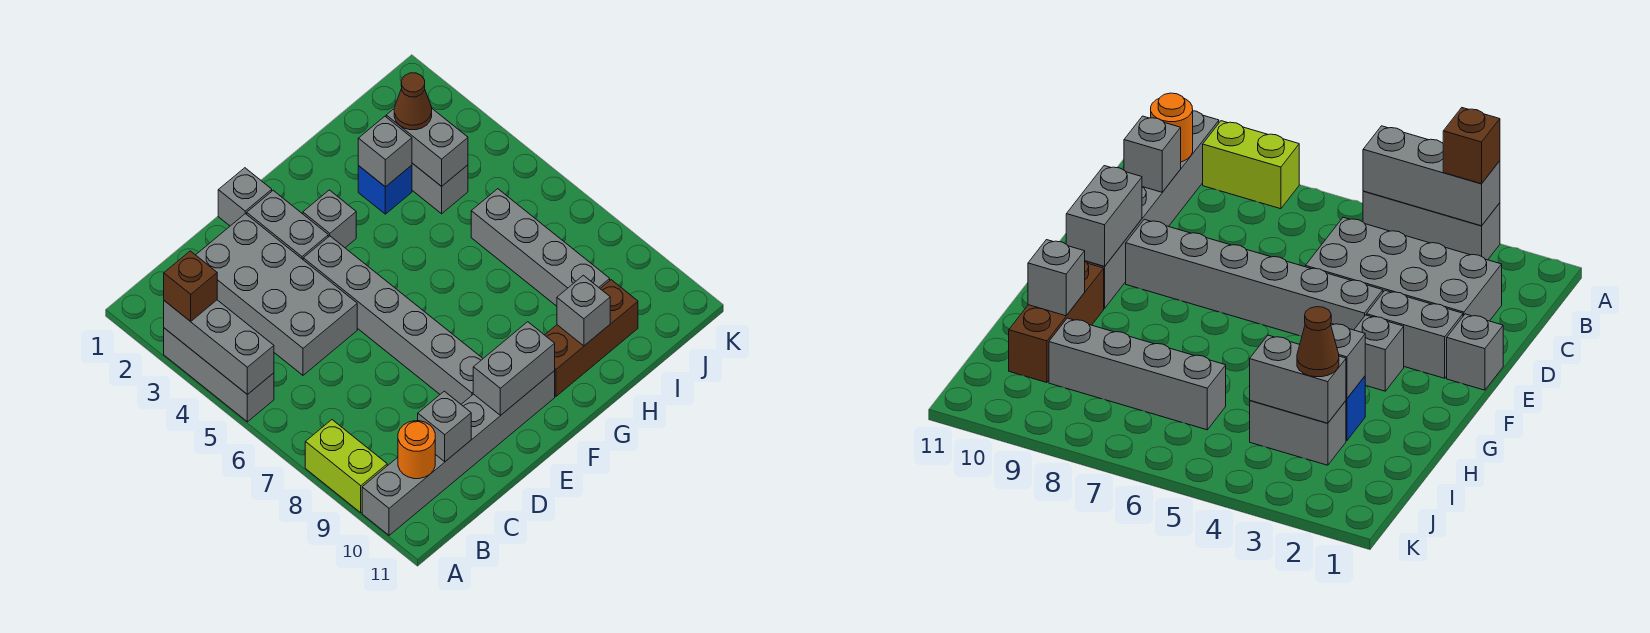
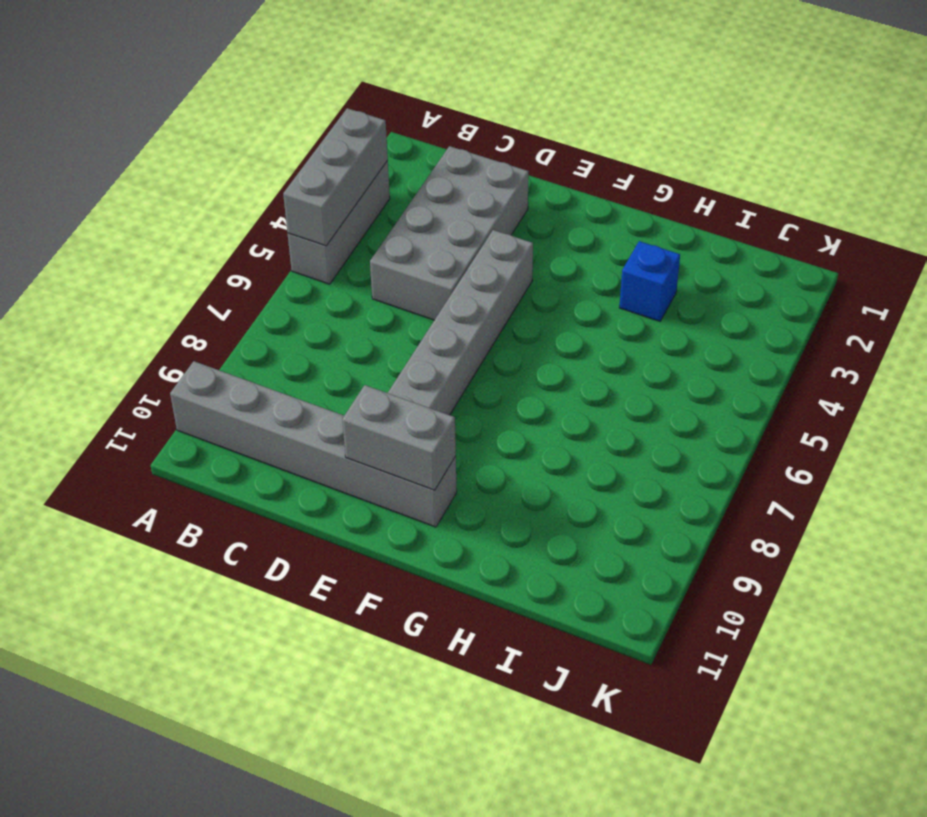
none -> lime 1x2 brick [305,420,387,513]
none -> grey 1x1 brick [218,168,272,226]
none -> grey 1x2 brick [247,191,328,259]

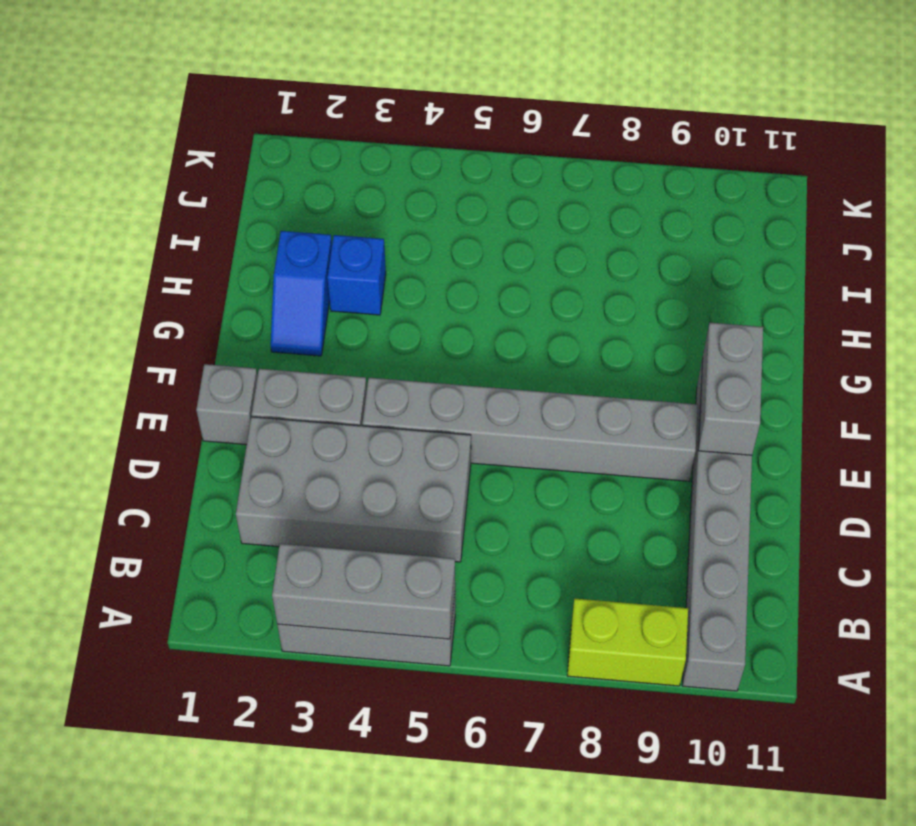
blue 1x2 slope [271,231,332,356] -> none
none -> grey 1x1 brick [303,190,356,248]
none -> brown 1x3 brick [545,280,638,396]
none -> grey 1x2 brick [412,163,468,214]

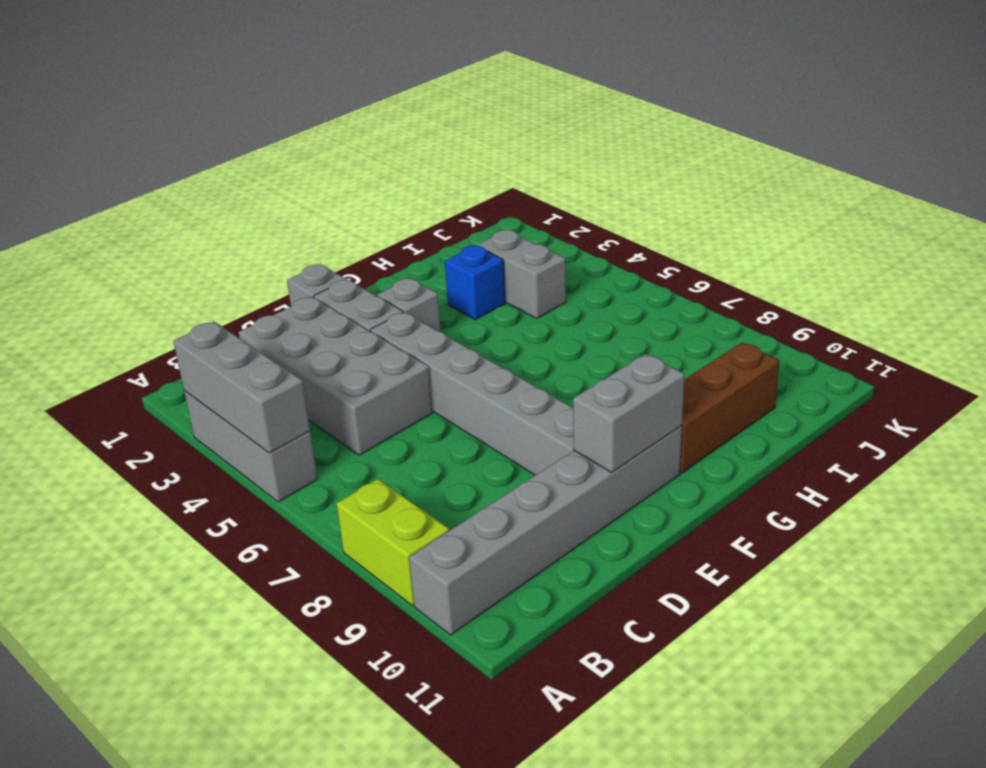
none -> grey 1x4 brick [471,189,610,306]
none -> orange 1x1 round brick [398,421,435,479]
none -> grey 1x1 brick [418,391,471,462]

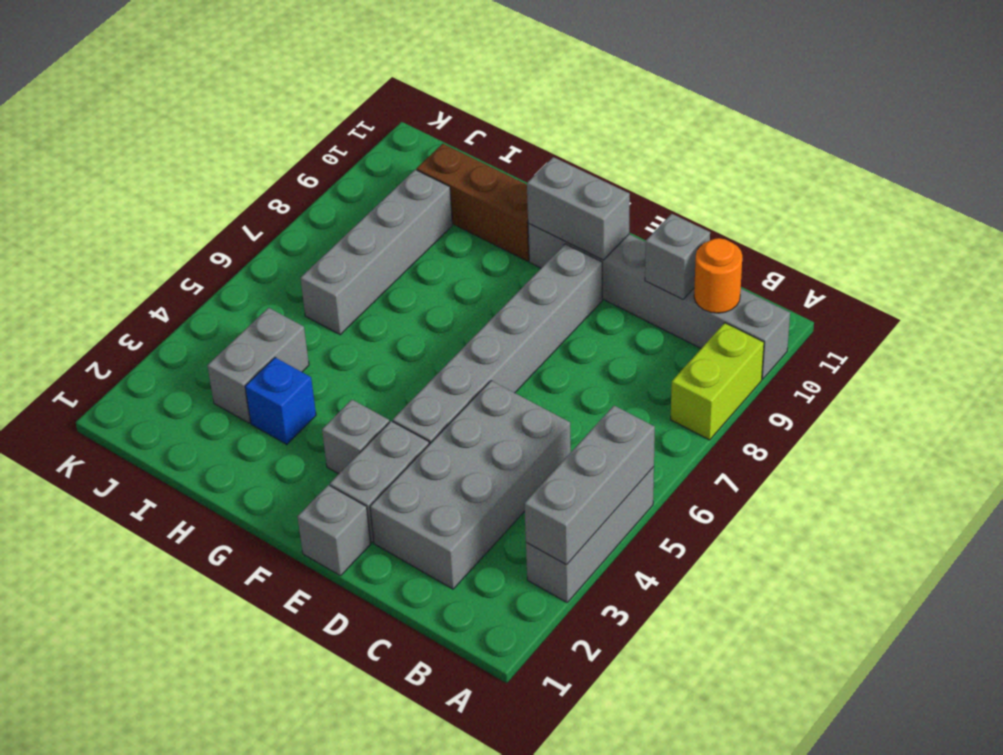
none -> grey 1x1 brick [358,116,412,187]
none -> grey 1x1 brick [557,275,610,346]
none -> grey 1x2 brick [386,109,468,186]

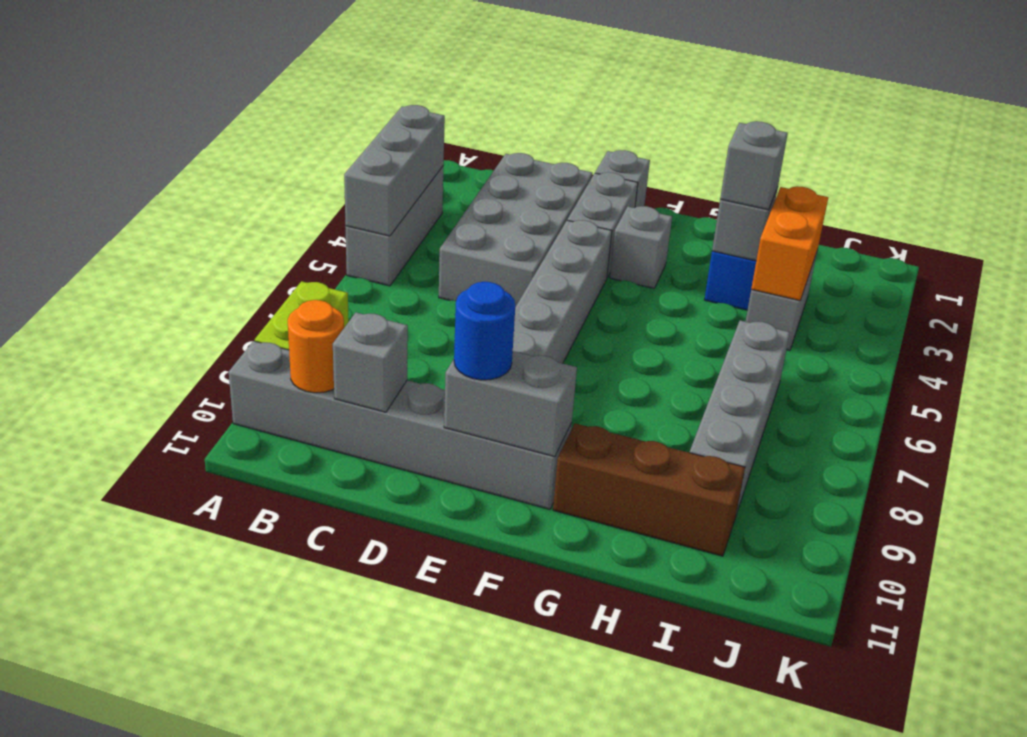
blue 1x1 round brick [454,282,515,380] -> none
grey 1x1 brick [720,121,788,210] -> grey 1x1 brick moved to [557,275,610,346]
orange 1x2 brick [751,186,828,301] -> grey 1x2 brick [386,109,468,186]
none -> brown 1x1 brick [164,251,217,321]
none -> brown 1x1 cone [394,73,432,130]

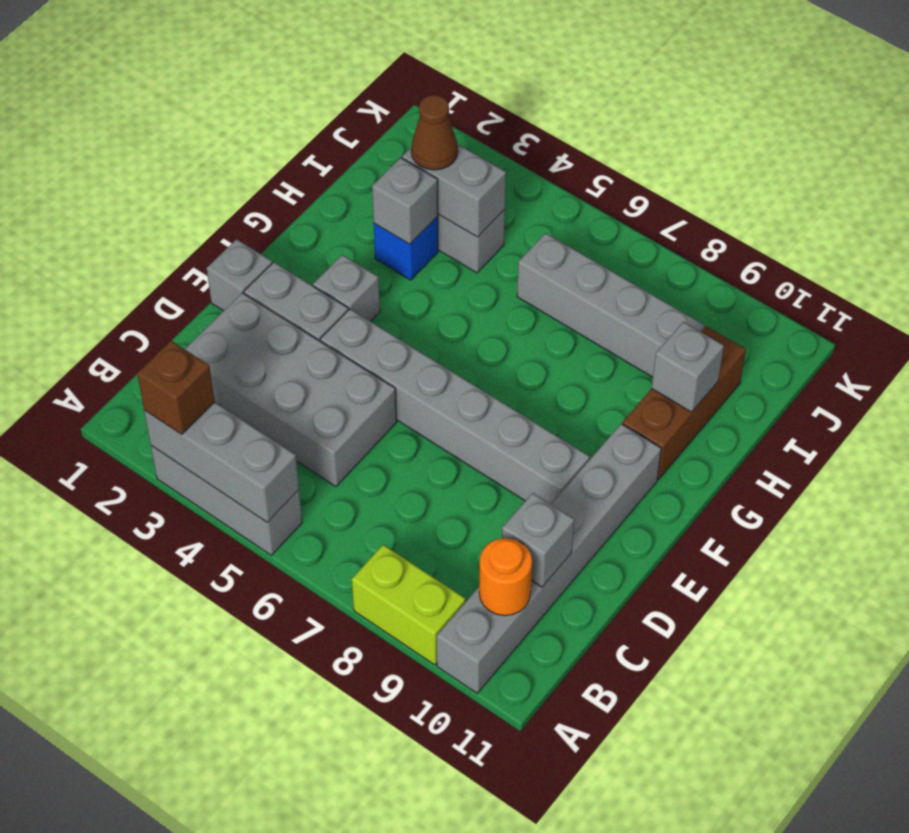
none -> grey 1x2 brick [473,322,555,416]

